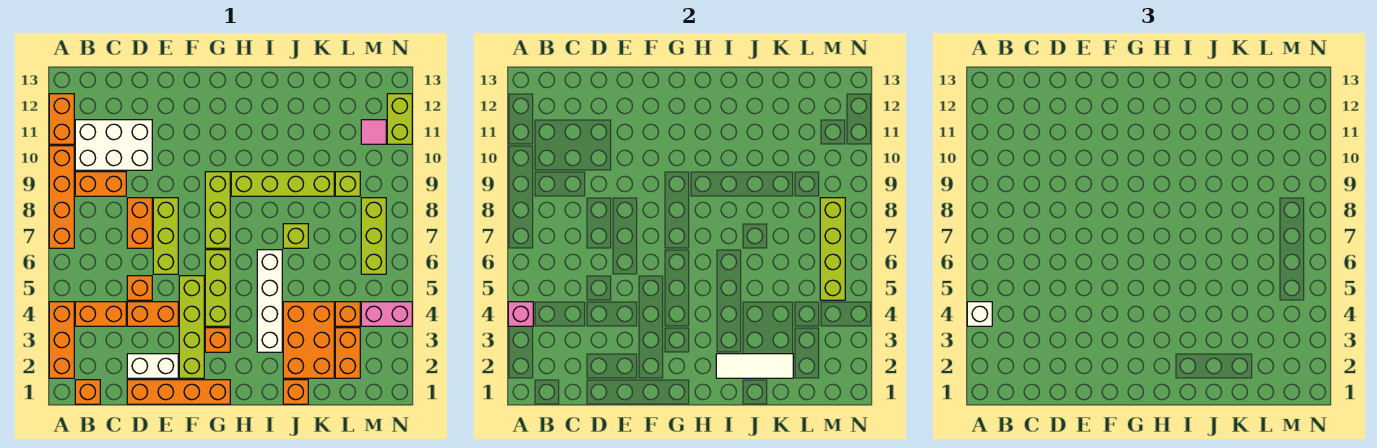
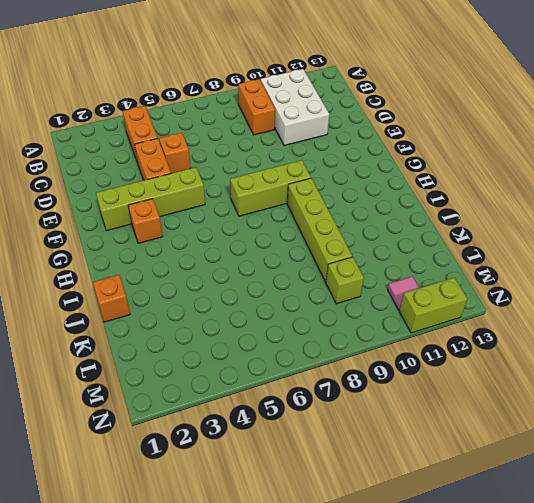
none -> orange 1x3 brick [49,302,74,378]
none -> orange 1x4 brick [49,146,74,248]
none -> orange 1x2 brick [49,94,74,144]
none -> orange 1x1 brick [75,380,100,404]

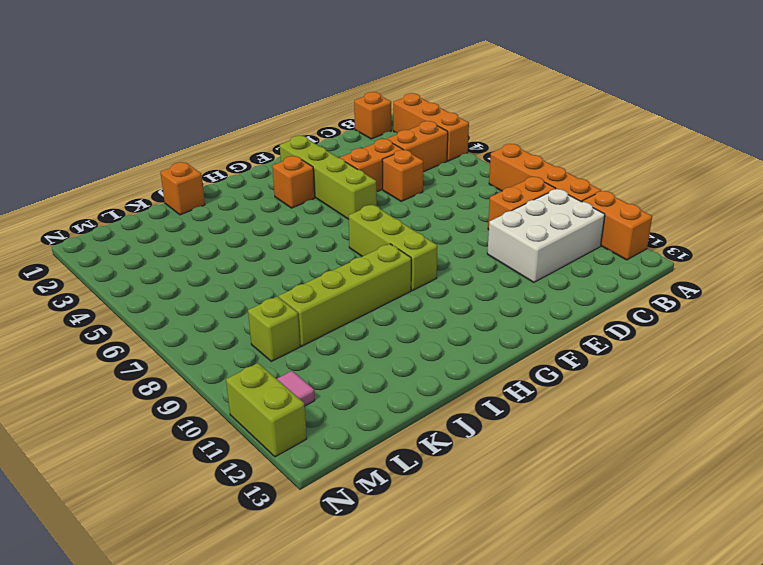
none -> orange 1x4 brick [127,380,230,404]
none -> white 1x2 brick [127,354,178,378]
none -> orange 1x2 brick [127,198,152,248]
none -> lime 1x3 brick [153,198,178,274]

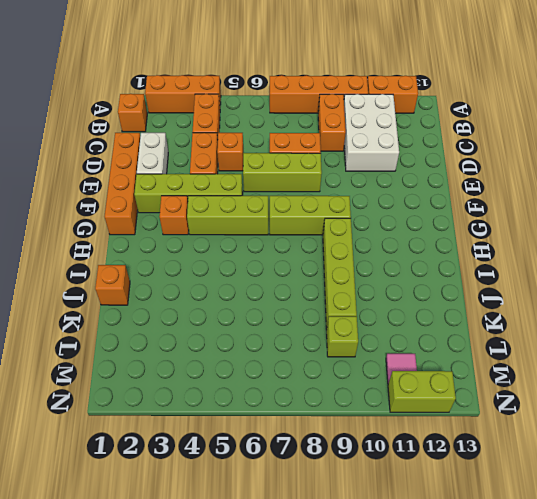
none -> white 1x4 brick [257,250,282,352]
none -> orange 2x3 brick [283,302,334,378]
none -> lime 1x1 brick [283,224,308,248]
none -> orange 1x2 brick [335,328,360,378]

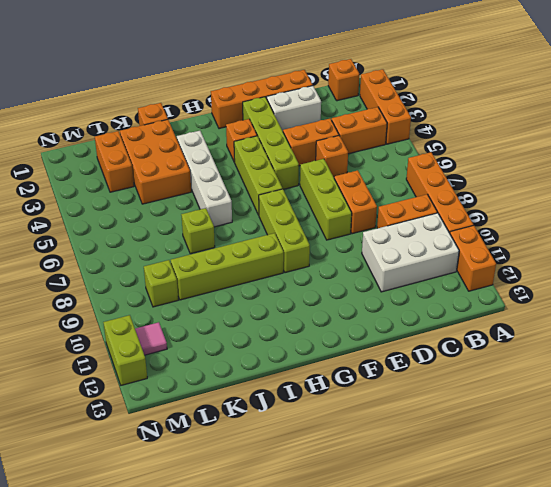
none -> orange 1x1 brick [335,302,360,326]
none -> pink 1x2 brick [361,302,412,326]
none -> lime 1x3 brick [361,198,386,274]
none -> pink 1x1 brick [508,302,533,326]

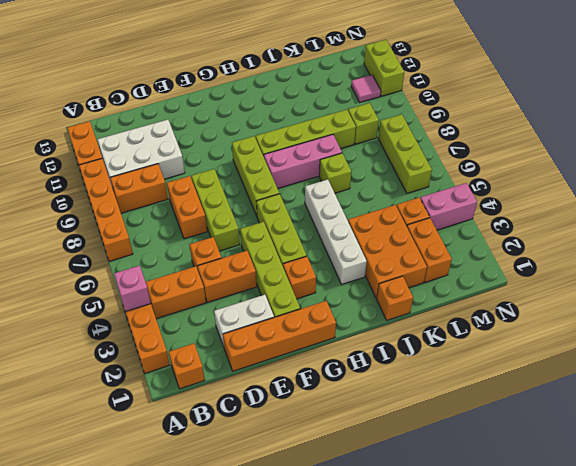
pink 1x3 brick [264,134,342,189] -> none
none -> white 1x3 tile [716,354,793,378]
none -> lime 1x4 brick [820,198,845,300]
none -> white 1x1 brick [967,302,992,326]

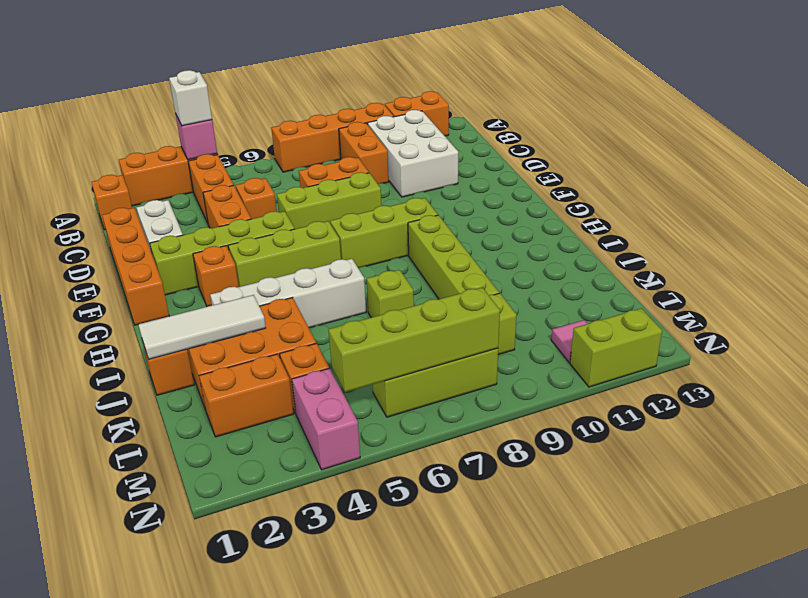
white 1x3 tile [138,295,266,359] -> white 1x3 tile turned to [716,354,793,378]

